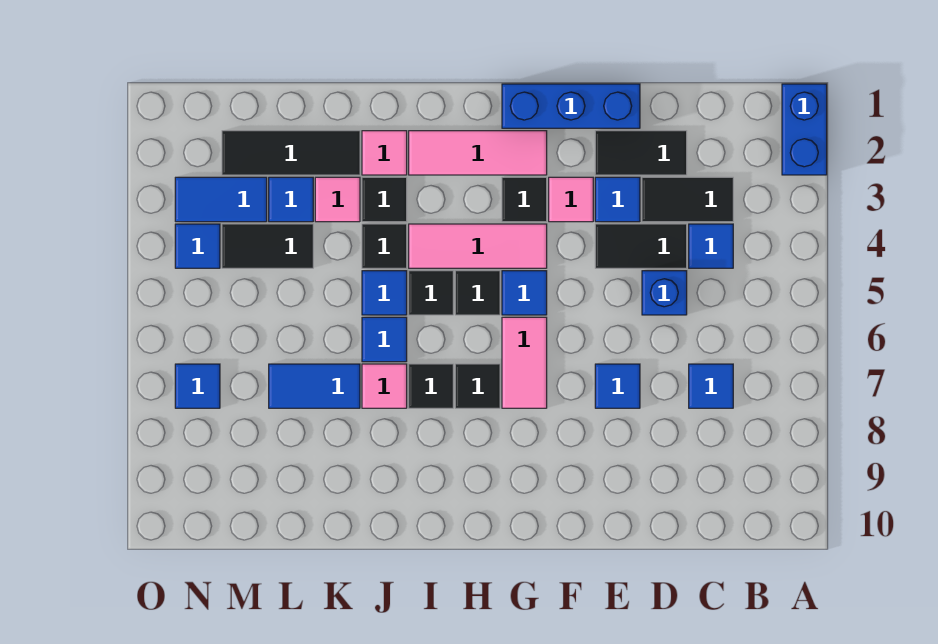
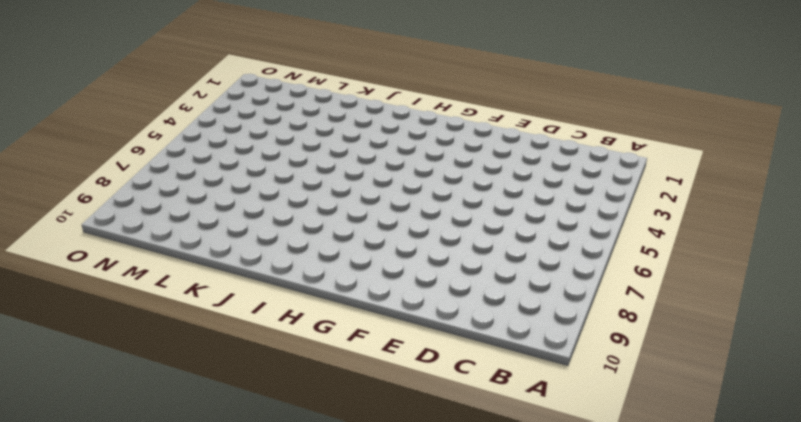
none -> blue 1x2 brick [782,84,827,175]
none -> black 1x2 tile [642,177,733,222]
none -> blue 1x1 tile [689,224,733,268]
none -> blue 1x1 tile [689,364,733,408]

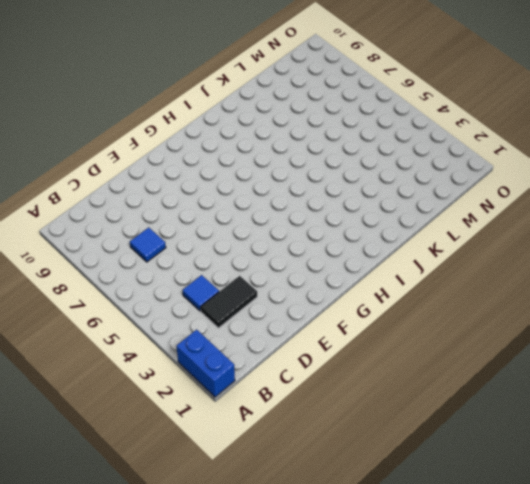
none -> black 1x2 tile [595,131,687,175]
none -> black 1x2 tile [595,224,687,268]
none -> blue 1x1 brick [642,271,687,315]
none -> blue 1x3 brick [502,84,640,128]

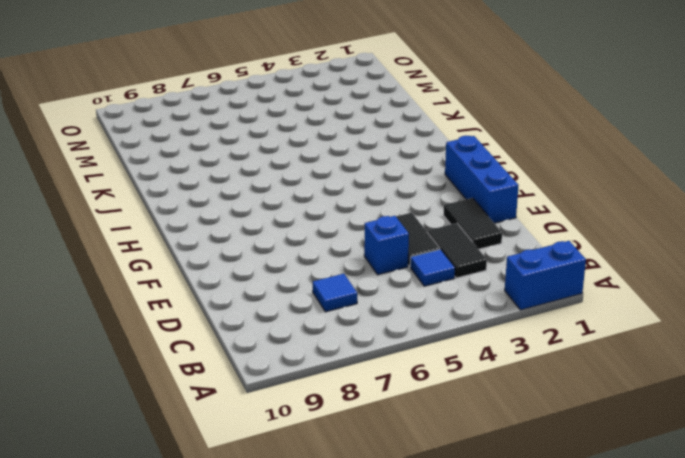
none -> blue 1x1 tile [595,177,640,222]
none -> blue 1x1 tile [595,364,640,408]
none -> pink 1x1 tile [549,177,593,222]
none -> pink 1x3 tile [409,131,547,175]

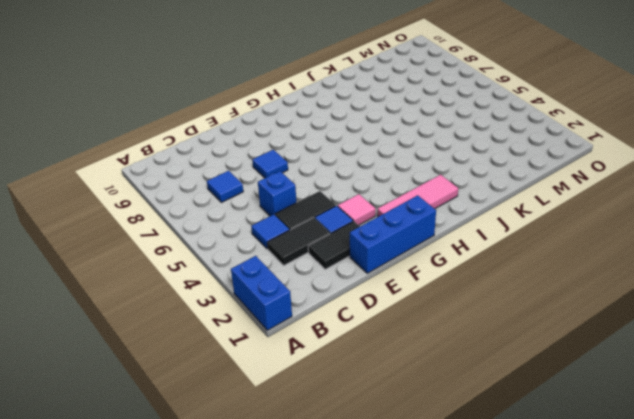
none -> black 1x1 tile [502,177,547,222]
none -> pink 1x3 tile [409,224,547,268]
none -> blue 1x1 tile [502,271,547,315]
none -> pink 1x2 tile [502,317,547,408]

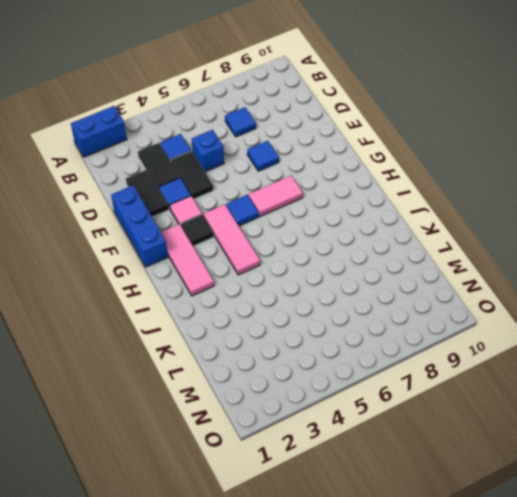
none -> black 1x1 tile [455,271,500,315]
none -> black 1x1 tile [455,364,500,408]
none -> black 1x1 tile [409,271,453,315]
none -> black 1x1 tile [409,364,453,408]

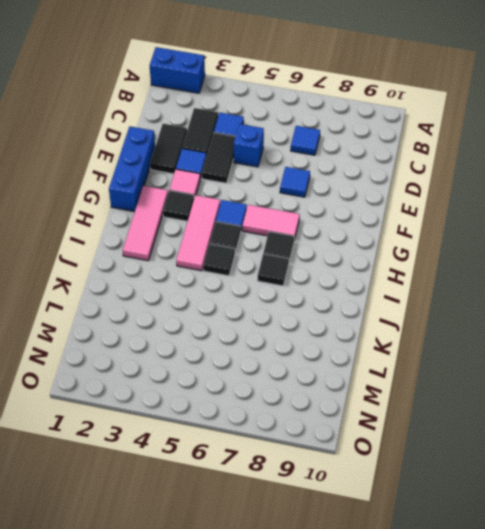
none -> pink 1x1 tile [362,131,407,175]
none -> black 1x1 tile [362,177,407,222]
none -> black 1x1 tile [362,224,407,268]
none -> blue 1x1 tile [362,271,407,315]

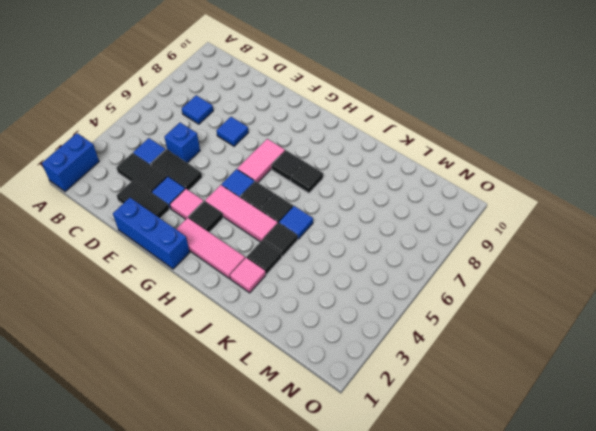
none -> blue 1x1 tile [362,317,407,362]
none -> pink 1x1 tile [362,364,407,408]
none -> black 1x3 tile [222,131,360,175]
none -> pink 1x1 tile [315,177,360,222]

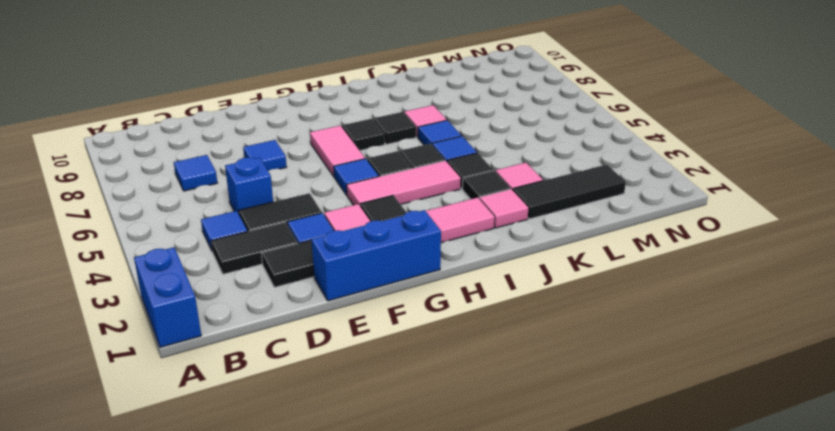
none -> blue 1x2 tile [269,364,360,408]
none -> blue 1x1 tile [269,177,313,222]
none -> black 1x2 tile [222,224,313,268]
none -> blue 1x2 tile [175,177,267,222]

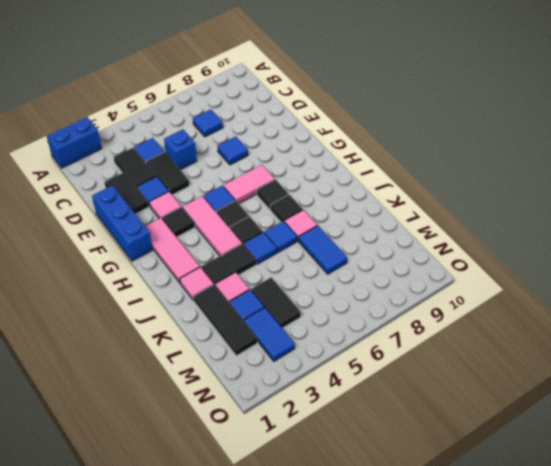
none -> blue 1x1 tile [175,224,220,268]
none -> blue 1x1 tile [175,364,220,408]

